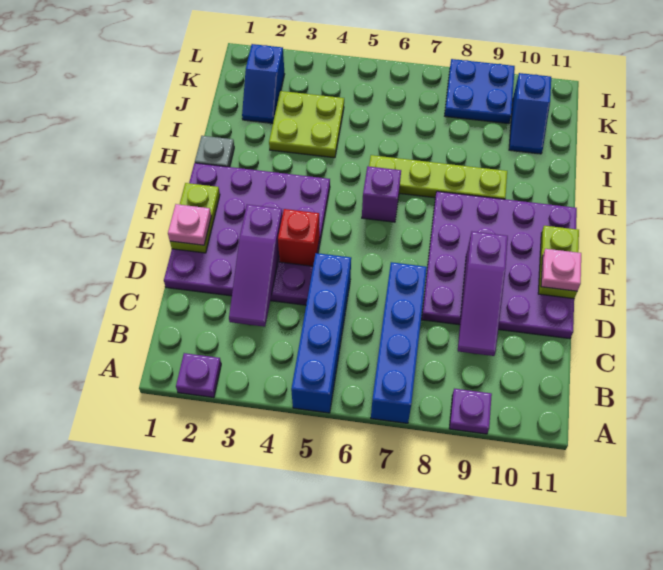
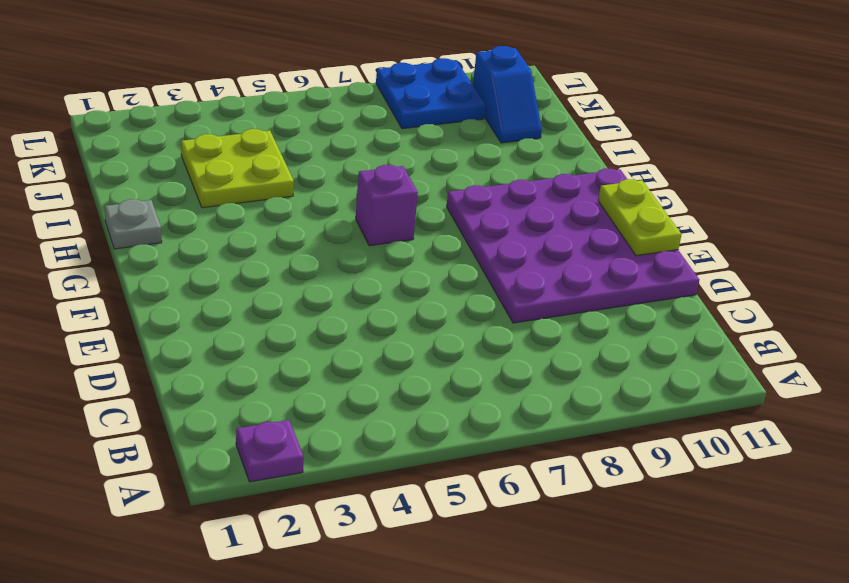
none -> blue 1x4 brick [291,253,351,413]
none -> blue 1x4 brick [371,262,427,423]
none -> purple 1x1 plate [449,389,492,434]

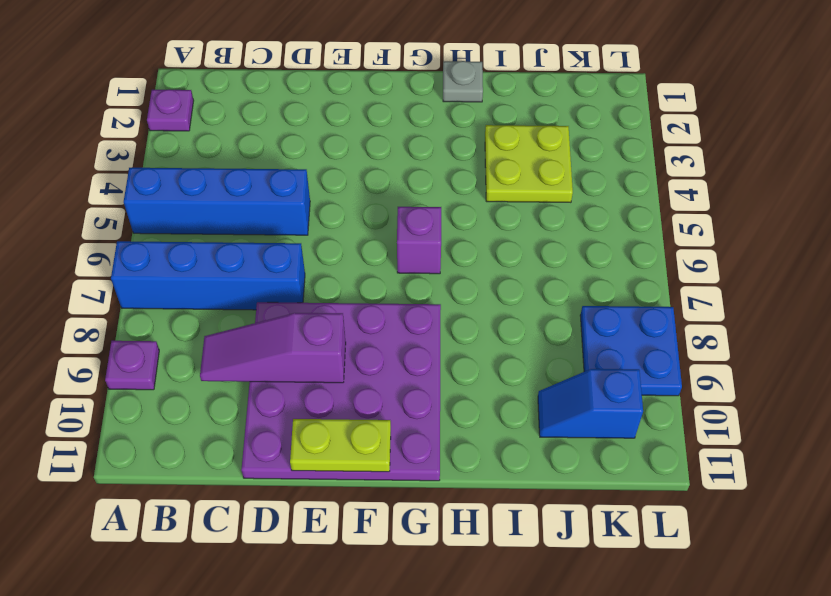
none -> purple 4x4 plate [164,163,330,305]
none -> lime 1x4 plate [369,155,507,199]
none -> blue 1x2 slope [242,44,285,123]

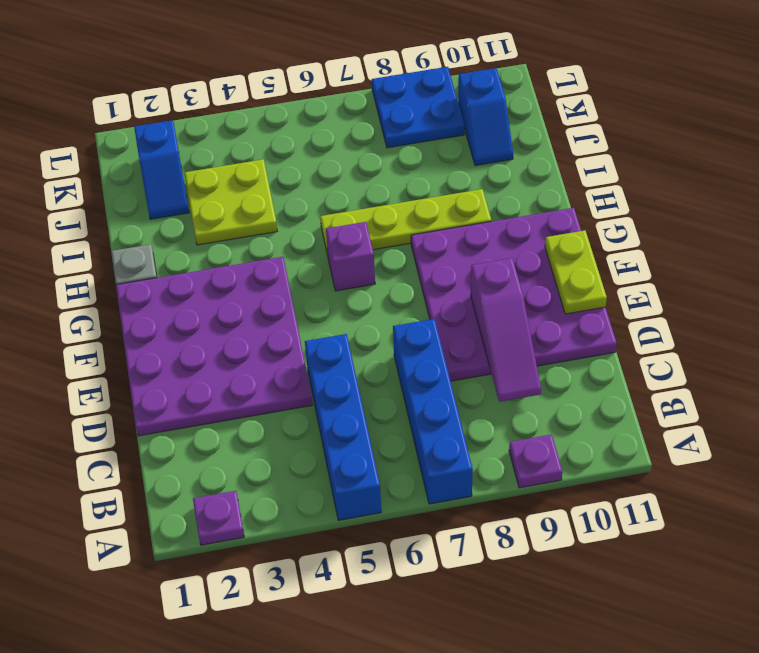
none -> purple 1x3 slope [229,205,282,327]
none -> lime 1x2 plate [170,183,220,253]
none -> red 1x1 brick [278,209,320,266]

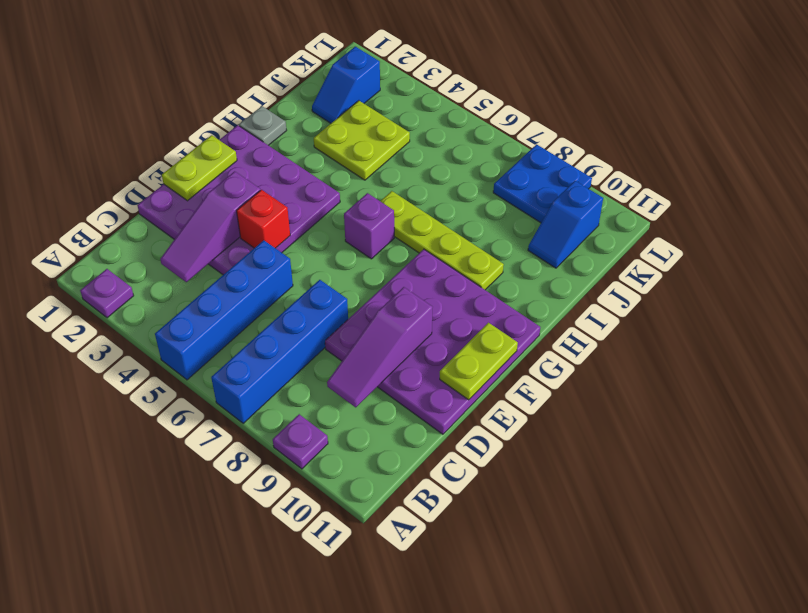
none -> pink 1x1 plate [168,204,211,245]
none -> pink 1x1 plate [541,249,581,291]

